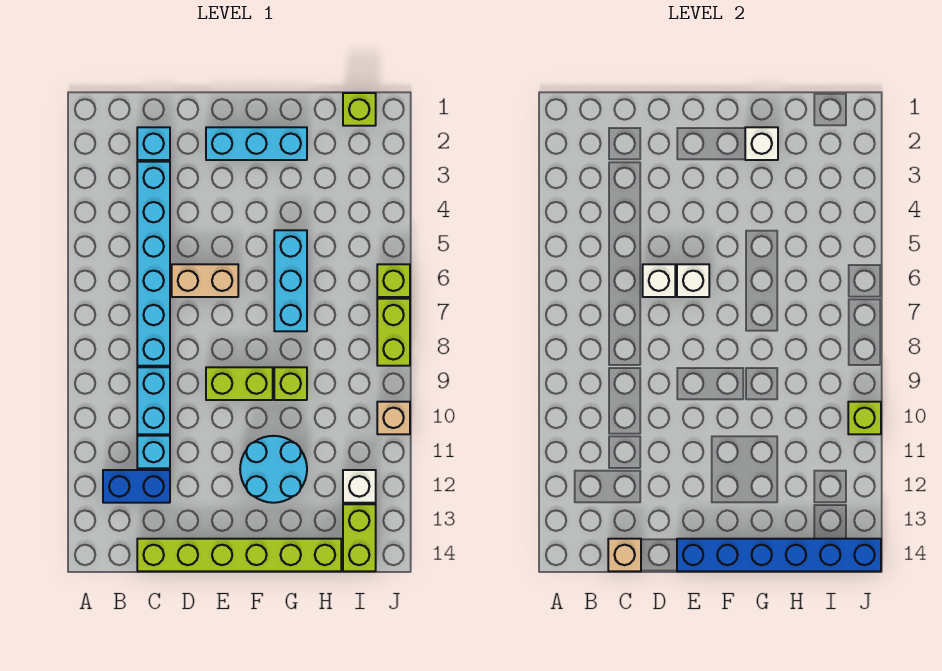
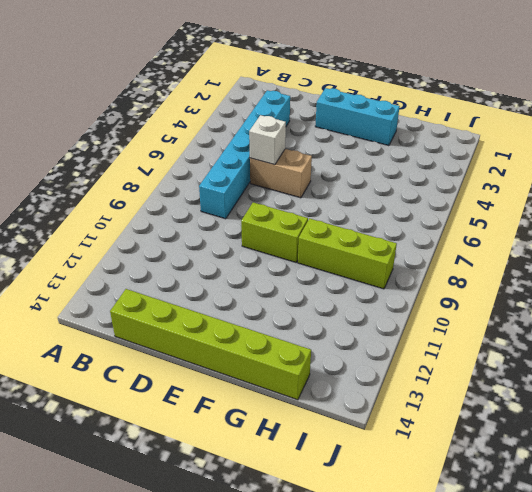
lime 1x3 brick [298,218,397,289] -> lime 1x1 brick [274,367,307,400]
none -> blue 1x2 brick [103,470,170,503]
none -> cyan 1x1 brick [137,127,170,160]
none -> cyan 1x2 brick [137,367,170,434]

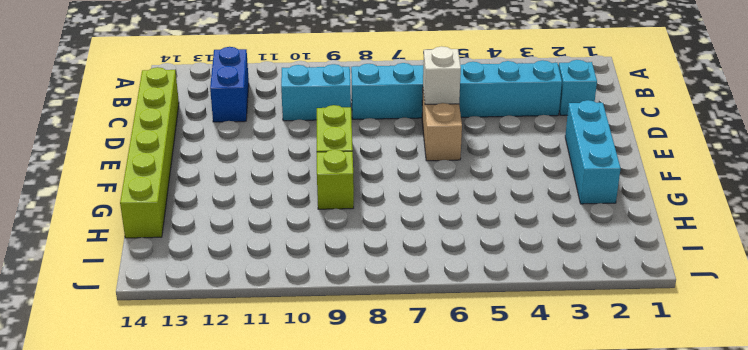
none -> cyan 1x1 brick [137,436,170,468]
none -> cyan 2x2 round brick [240,436,307,503]
none -> cyan 1x3 brick [274,230,307,331]

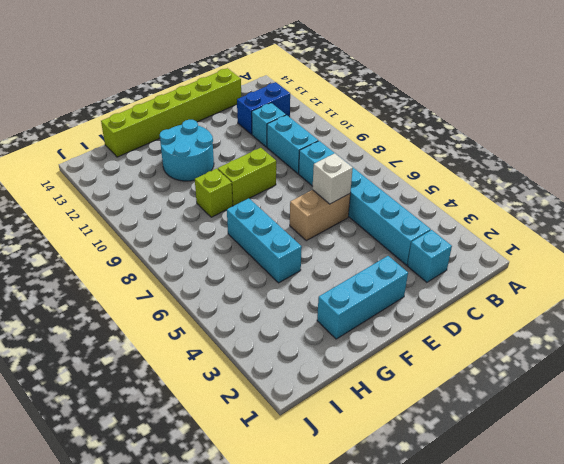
none -> lime 1x1 brick [343,93,376,126]
none -> white 1x1 brick [343,470,376,503]
none -> lime 1x2 brick [343,504,376,571]

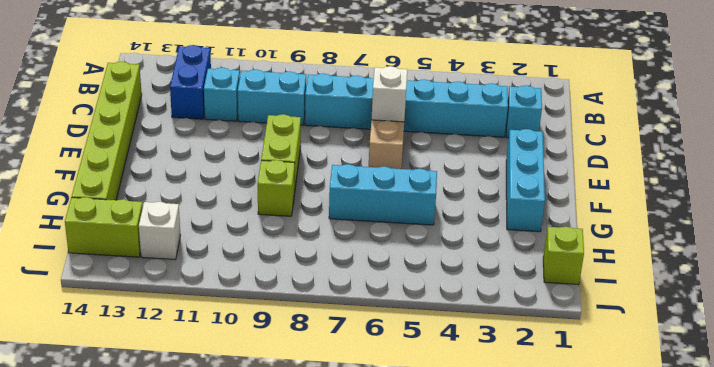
none -> cyan 2x2 round brick [240,436,307,503]
none -> lime 1x1 brick [377,264,410,297]
none -> lime 1x2 brick [377,299,410,366]

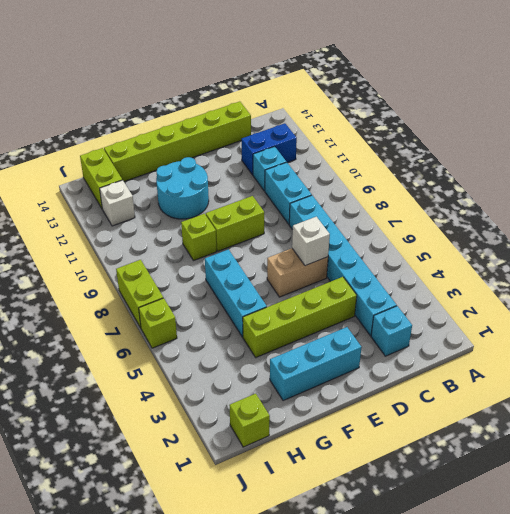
lime 1x4 brick [243,277,357,357] -> none
none -> tan 1x1 brick [377,402,410,434]
none -> tan 1x1 brick [608,539,641,571]
none -> white 1x1 brick [677,264,709,297]

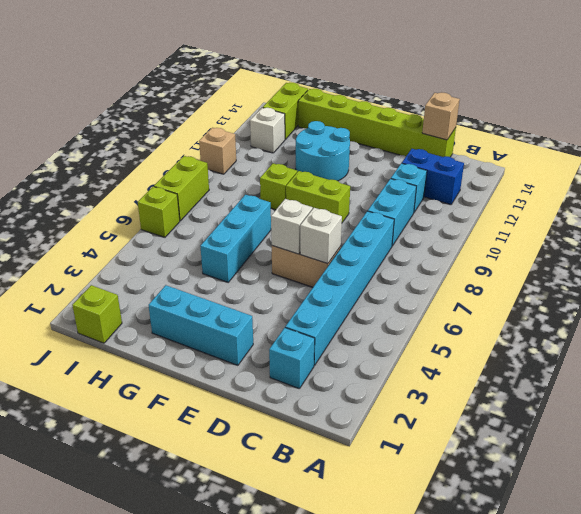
none -> blue 1x6 brick [677,539,881,571]
none -> white 1x1 brick [745,127,778,160]
none -> lime 1x1 brick [848,402,881,434]

